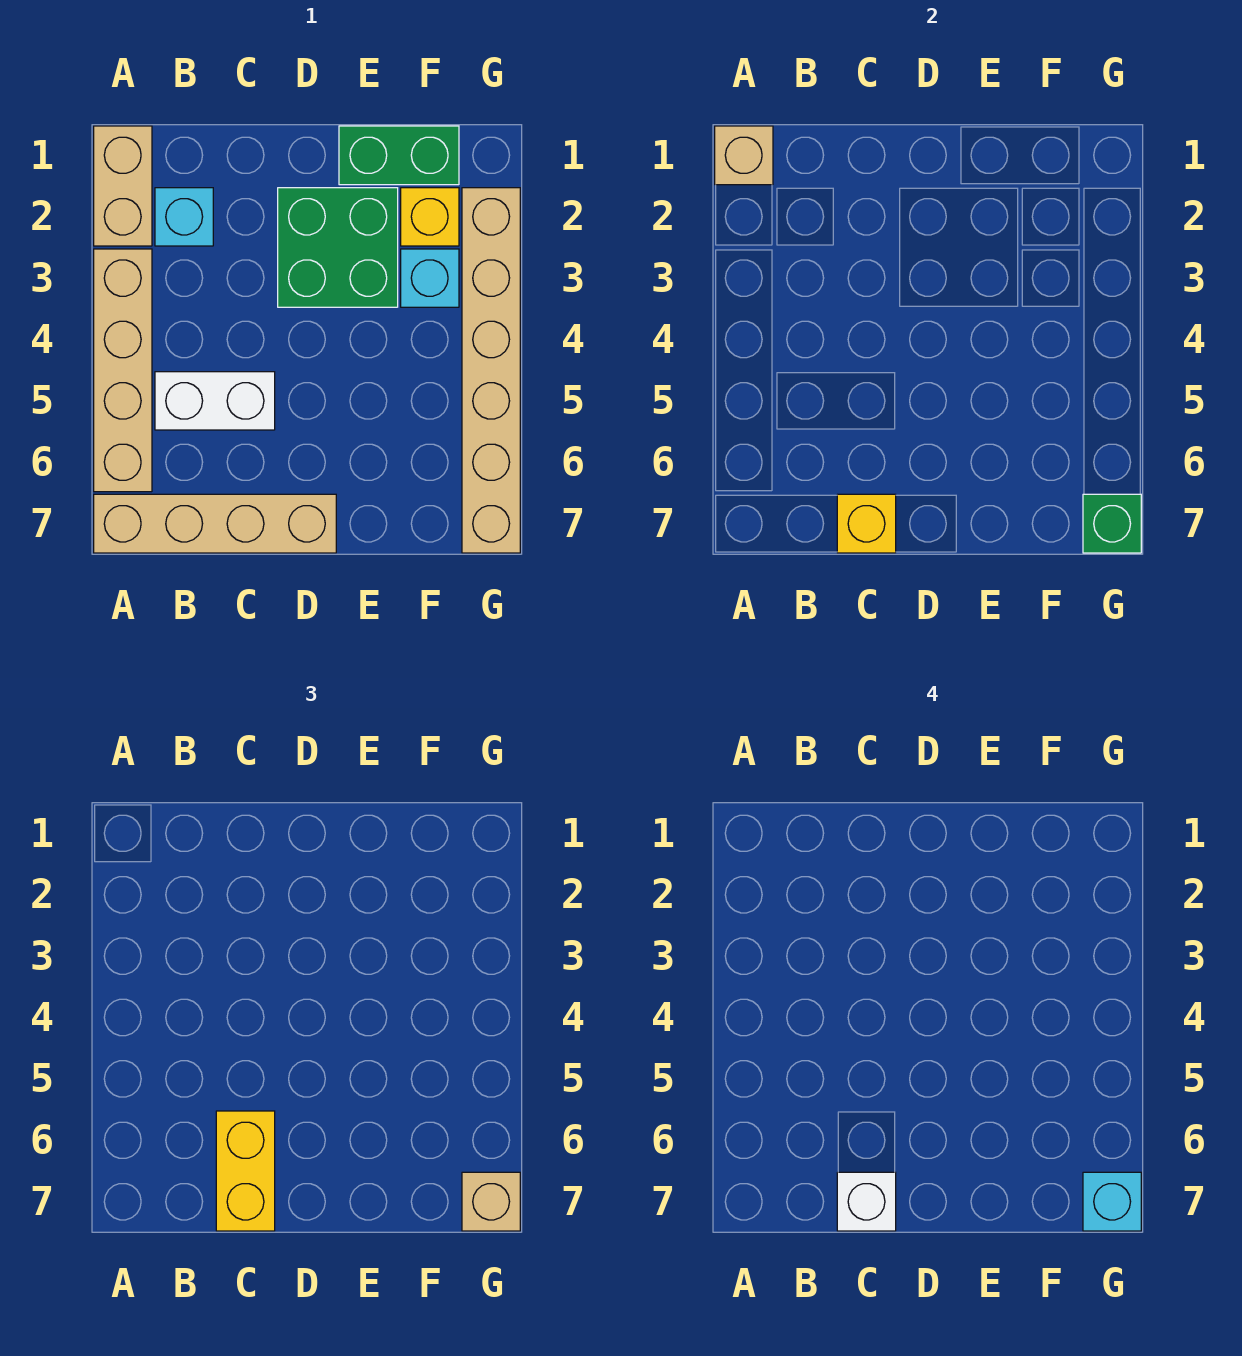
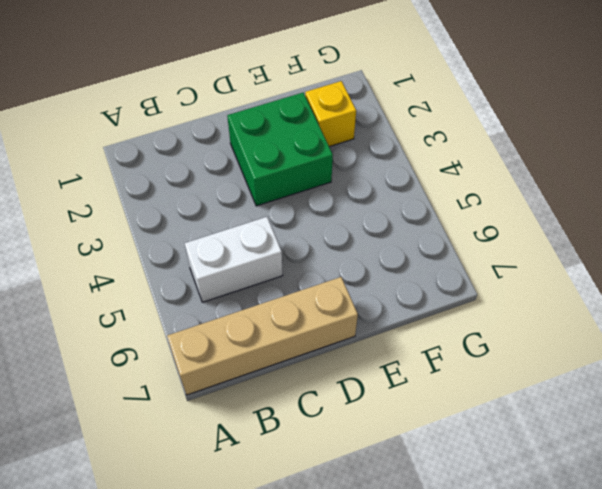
none -> tan 1x2 brick [94,126,152,246]
none -> tan 1x4 brick [94,249,152,492]
none -> cyan 1x1 brick [155,188,213,246]

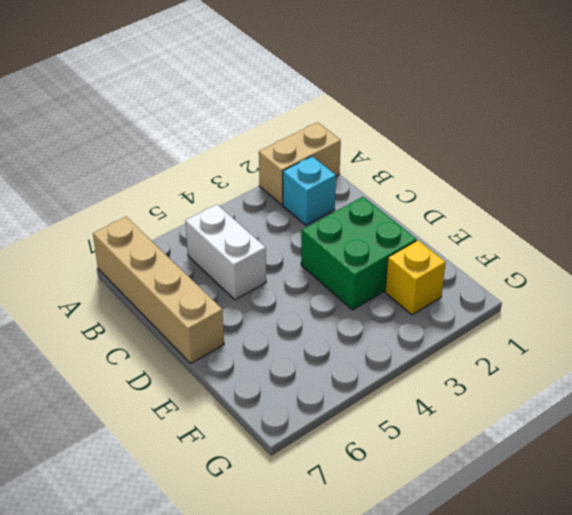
none -> tan 1x4 brick [94,249,152,492]
none -> green 1x2 brick [339,126,459,185]
none -> cyan 1x1 brick [401,249,459,307]

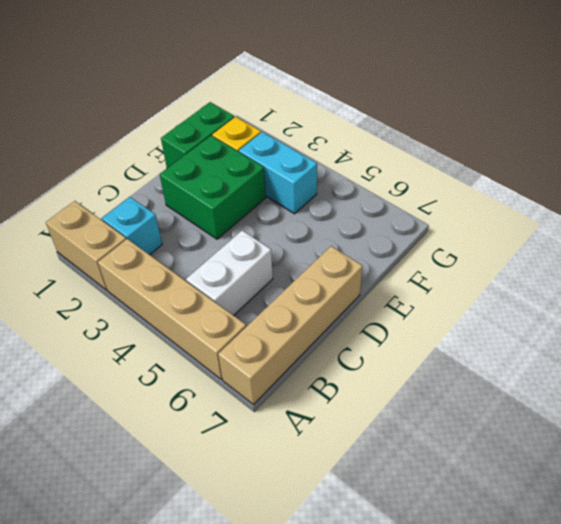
cyan 1x2 brick [239,132,317,214] -> cyan 1x1 brick [401,249,459,307]
none -> tan 1x6 brick [462,188,520,553]
none -> tan 1x1 brick [715,126,773,185]
none -> yellow 1x1 brick [837,494,896,553]

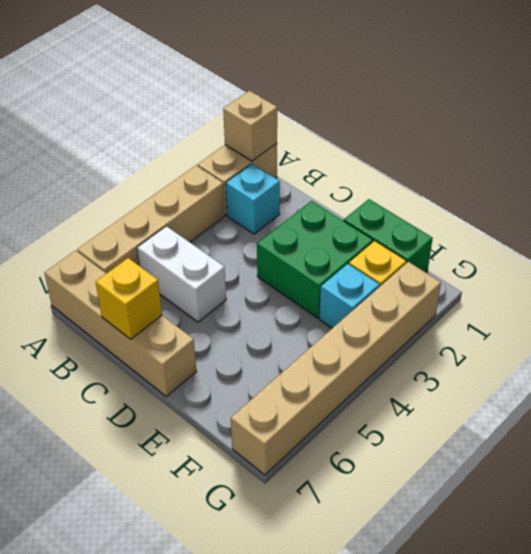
none -> green 1x1 brick [1083,494,1141,553]
none -> yellow 1x2 brick [216,1111,275,1231]
none -> tan 1x1 brick [462,1172,520,1231]

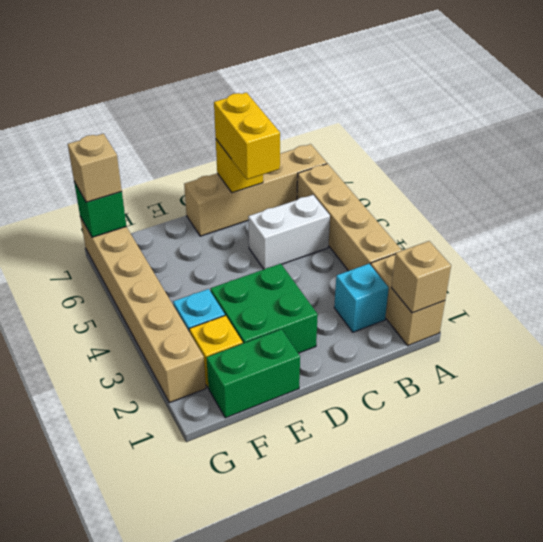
none -> white 1x1 brick [837,1172,896,1231]
none -> cyan 1x1 brick [1083,1172,1141,1231]

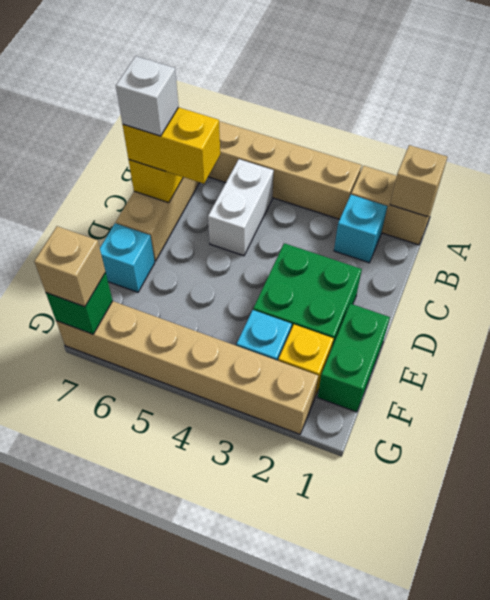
cyan 1x1 brick [100,223,155,292] -> cyan 1x1 brick moved to [1083,1172,1141,1231]

